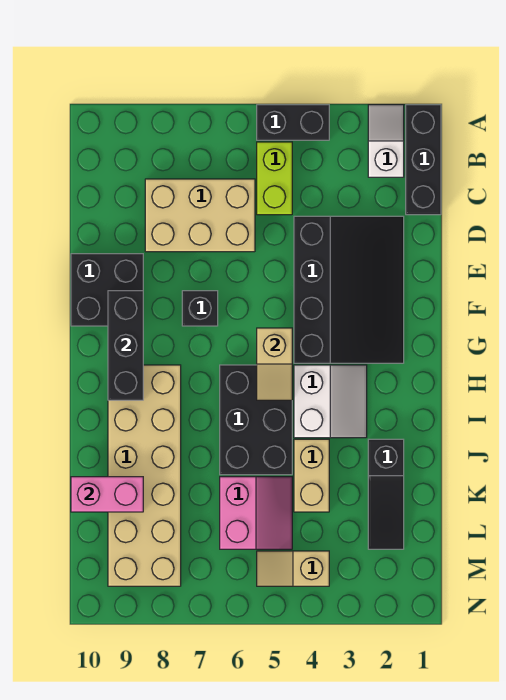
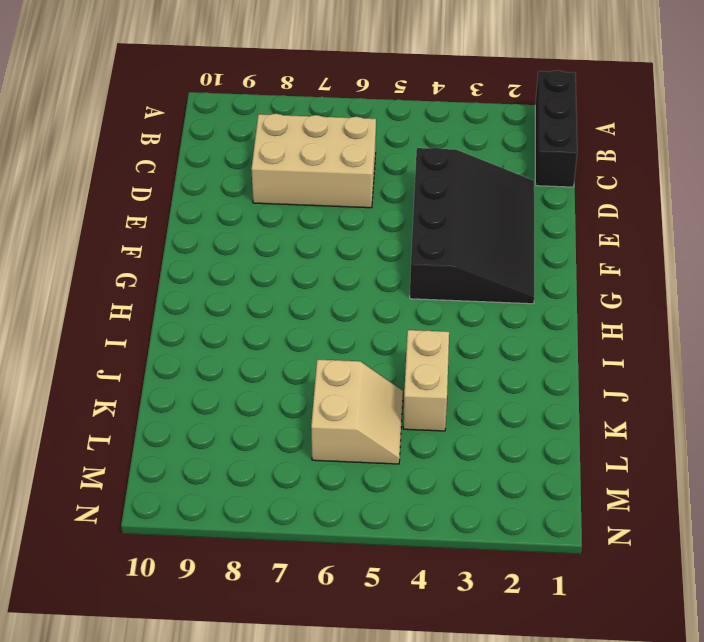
tan 2x2 slope [311,359,403,464] -> pink 2x2 slope [220,477,292,549]
none -> white 1x2 slope [368,105,404,177]
none -> black 1x2 brick [257,105,329,140]
none -> lime 1x2 brick [257,142,292,215]

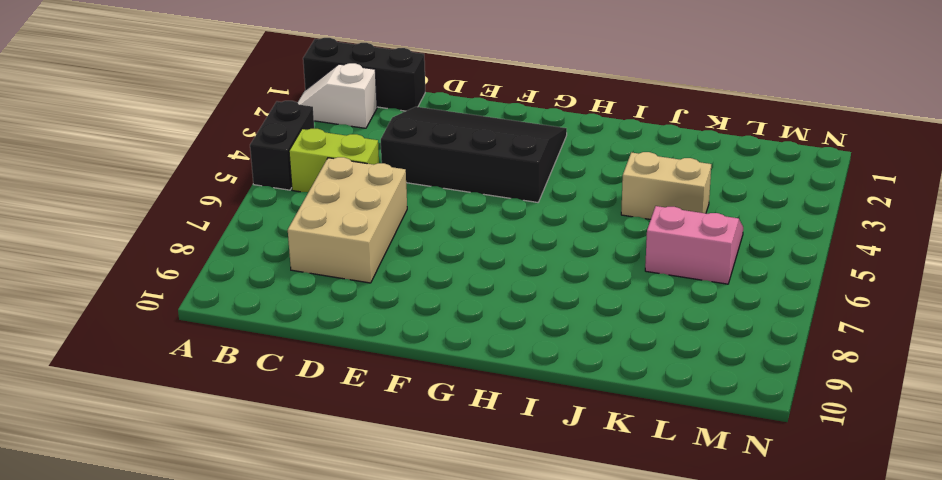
none -> black 2x2 brick [71,254,143,326]
none -> black 1x1 brick [182,291,218,326]
none -> white 2x2 slope [294,365,367,438]

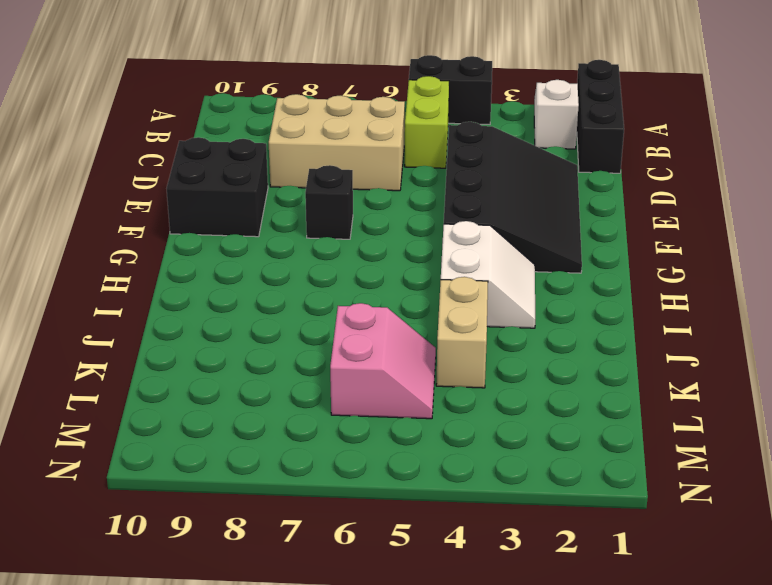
none -> black 2x3 brick [220,365,292,475]
none -> tan 2x6 brick [108,365,181,586]
none -> black 1x3 slope [368,439,404,549]

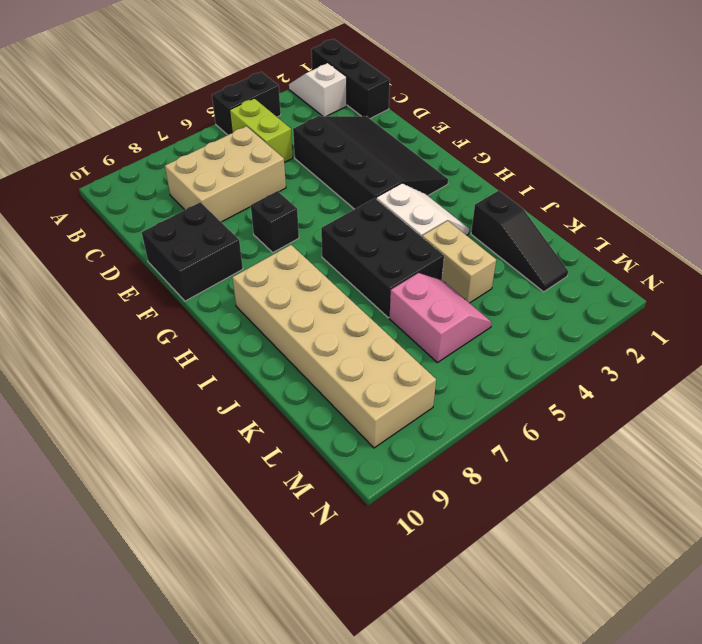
none -> tan 1x2 slope [257,551,329,586]
none -> black 1x3 brick [108,291,143,400]
none -> tan 1x2 slope [257,328,292,400]

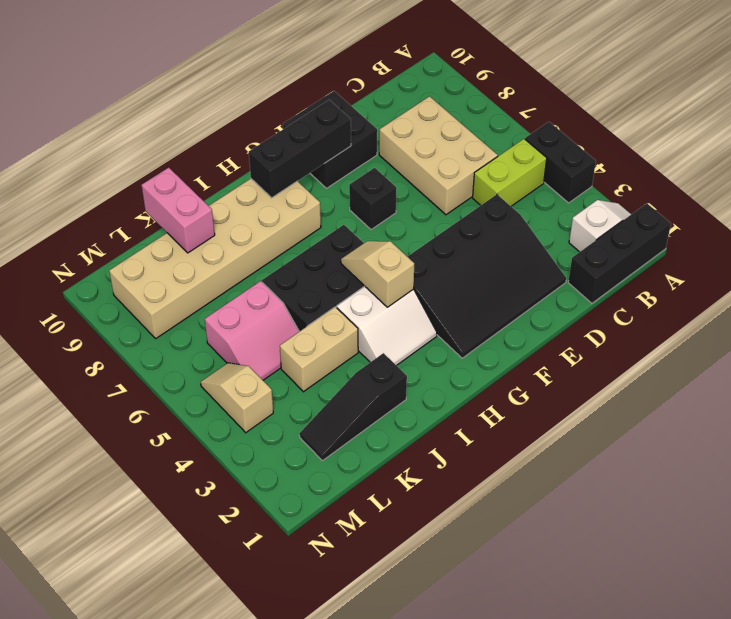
tan 1x2 slope [341,241,414,307] -> tan 1x2 slope turned to [257,328,292,400]

